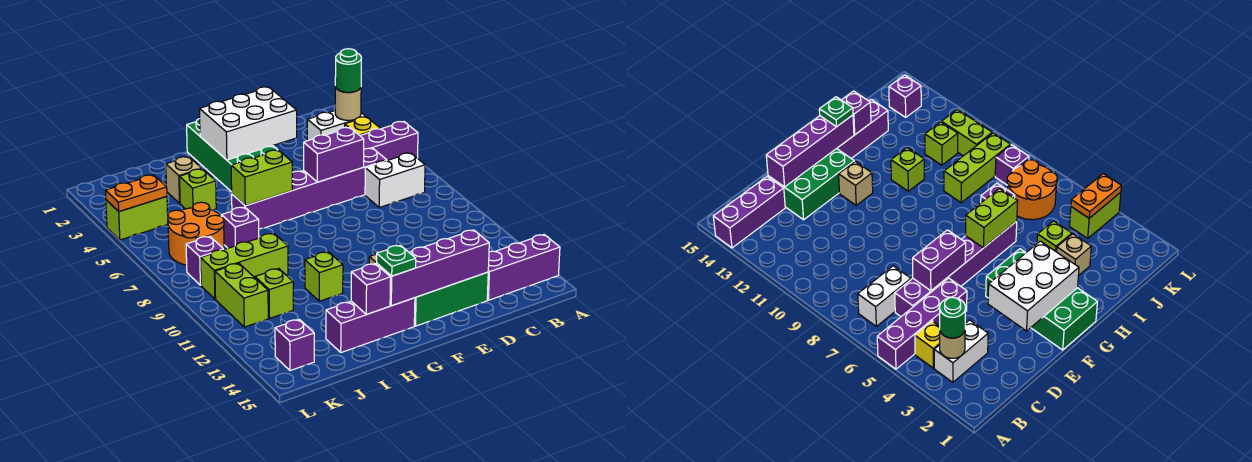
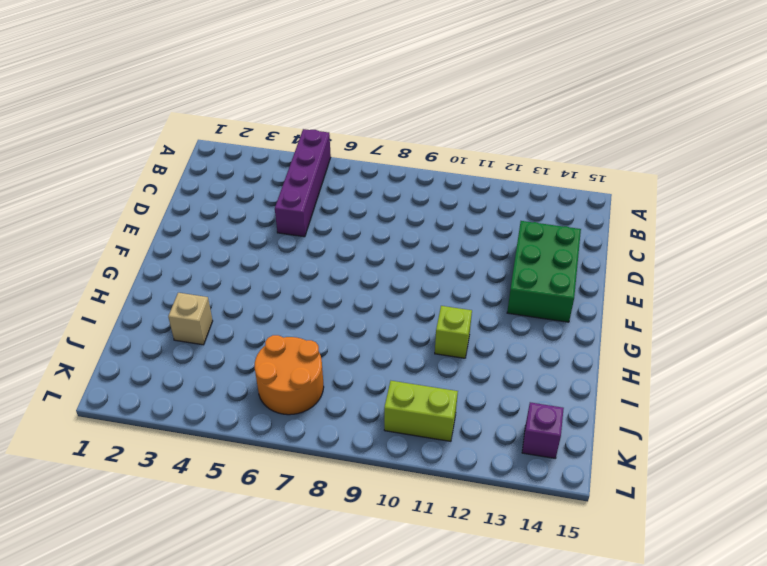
none -> purple 1x3 brick [487,235,560,300]
none -> white 1x2 brick [307,111,366,141]
none -> yellow 1x1 brick [345,117,380,135]
none -> white 1x2 brick [365,153,425,207]

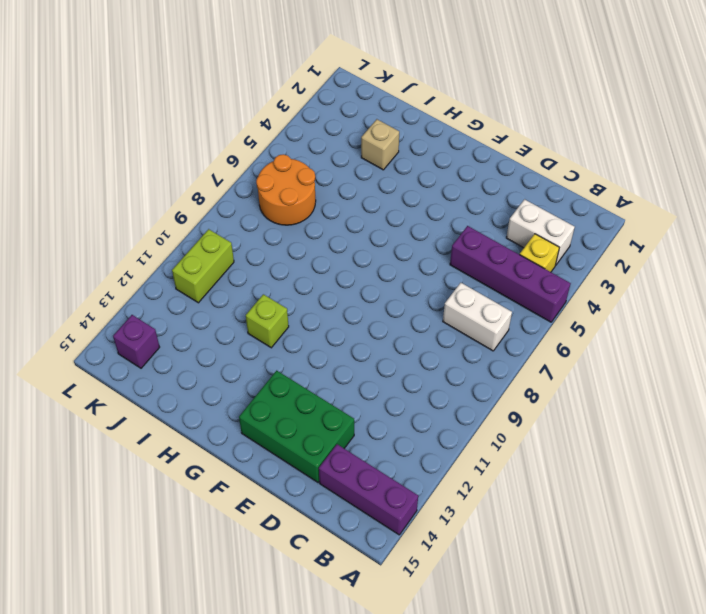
none -> purple 1x6 brick [232,148,387,229]
none -> green 2x4 brick [187,119,278,192]
none -> tan 1x1 brick [839,161,873,205]
none -> purple 1x3 brick [326,298,415,353]

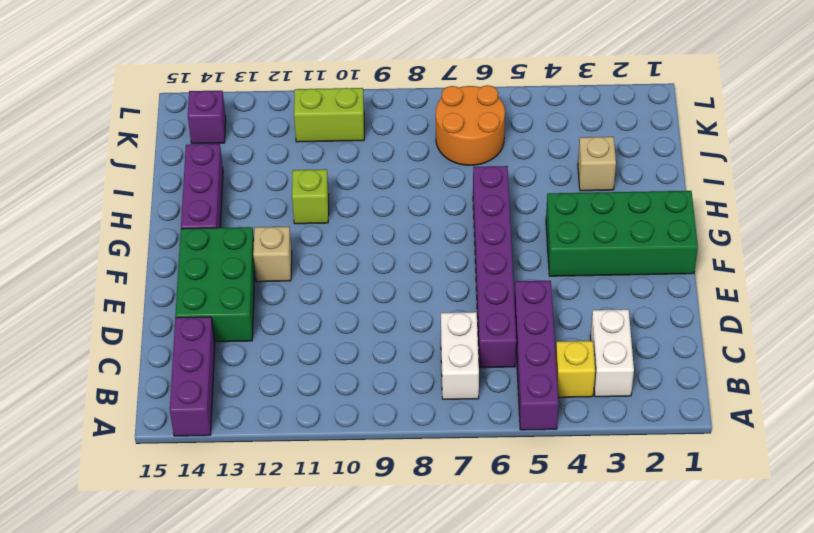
none -> lime 1x1 brick [180,169,216,210]
none -> purple 1x1 brick [221,207,259,248]
none -> lime 1x3 brick [201,233,288,299]
none -> lime 1x1 brick [255,269,293,318]

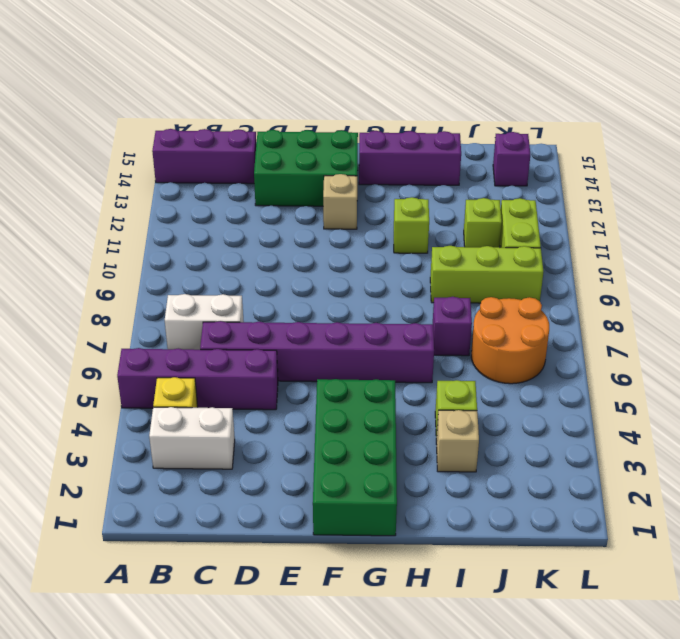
none -> lime 1x2 brick [106,196,168,240]
none -> purple 1x1 brick [186,236,224,285]
none -> tan 1x1 round brick [335,86,361,120]
none -> purple 1x2 brick [304,127,364,182]

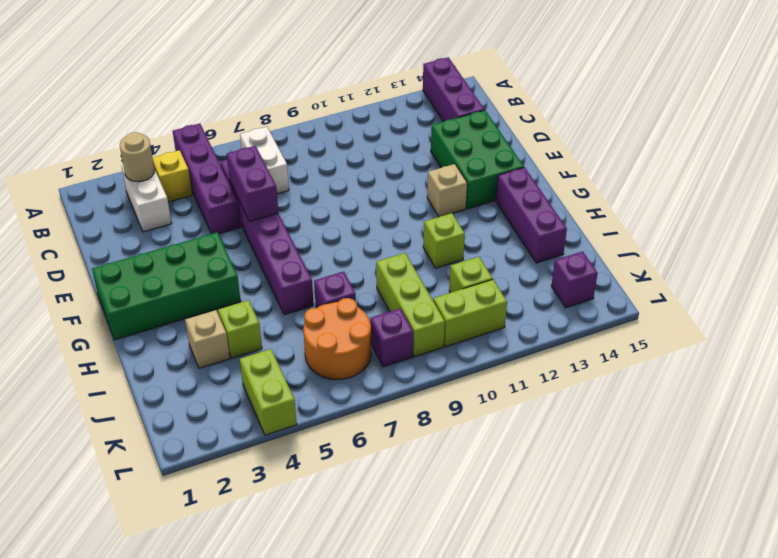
none -> purple 1x4 brick [376,230,489,306]
none -> white 2x3 brick [199,87,297,160]
none -> lime 1x2 brick [231,150,292,206]
none -> purple 1x1 brick [351,264,391,314]

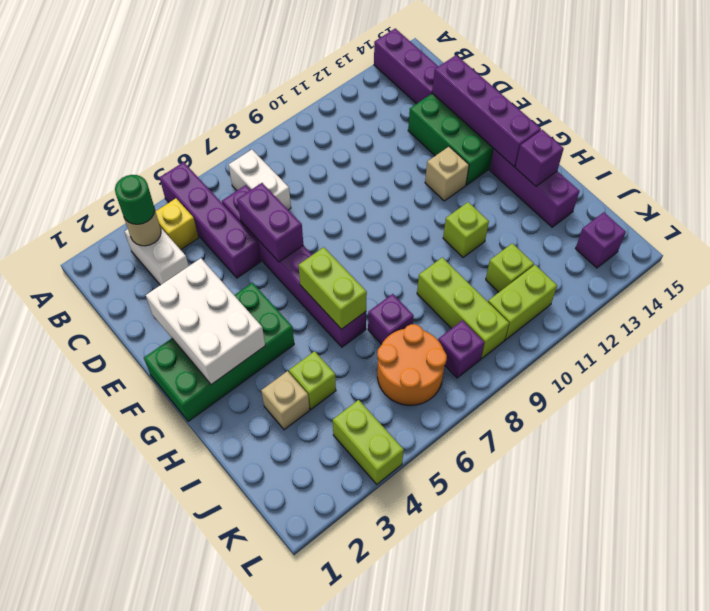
none -> orange 1x2 plate [106,175,167,211]
none -> green 1x1 plate [376,245,416,276]

